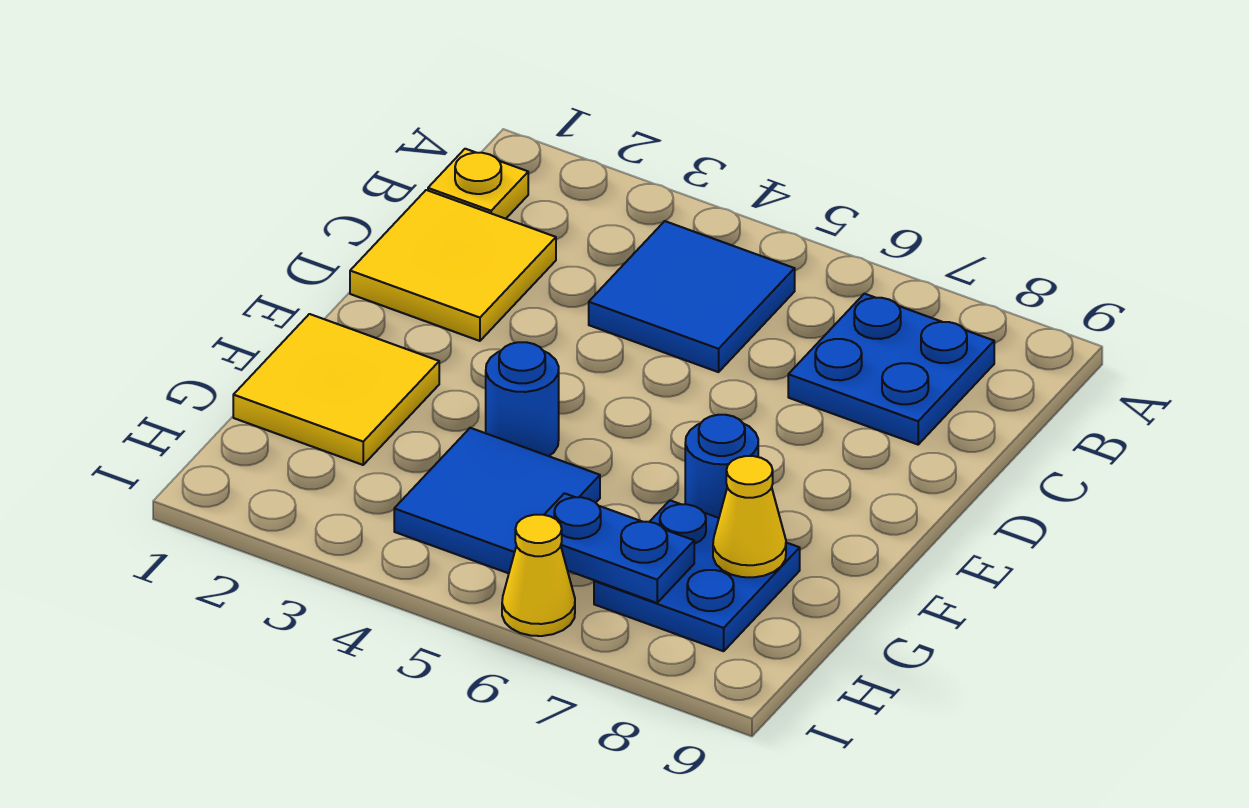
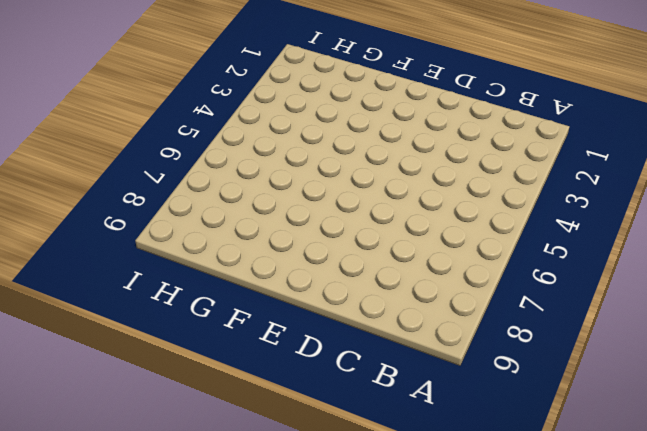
none -> yellow 1x1 plate [428,149,528,219]
none -> blue 2x2 tile [589,221,795,372]
none -> blue 2x2 plate [788,294,994,445]

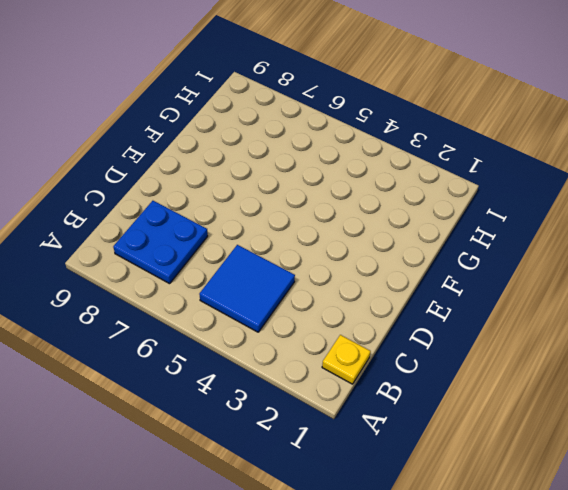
none -> yellow 2x2 tile [350,190,556,341]
none -> yellow 2x2 tile [233,314,439,465]
none -> blue 1x1 round brick [486,342,559,456]

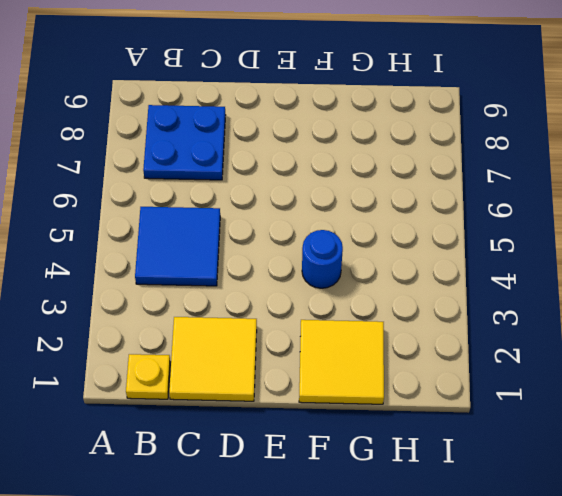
none -> blue 1x1 round brick [685,415,758,518]
none -> blue 2x2 tile [394,428,600,573]
none -> blue 2x2 plate [594,500,800,651]

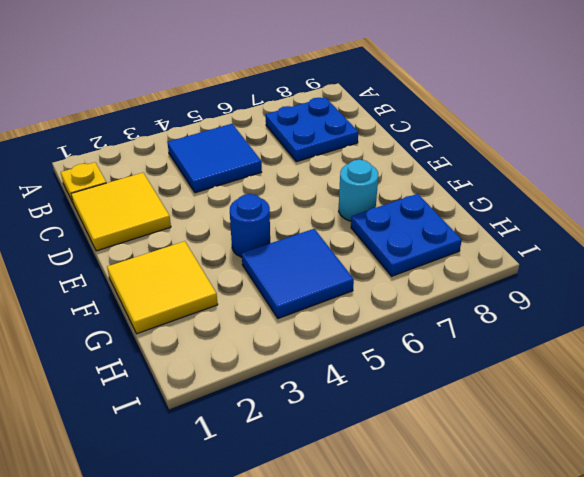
cyan 1x1 round brick [339,160,378,221] -> blue 1x1 round brick [685,415,758,518]
none -> yellow 1x1 cone [502,515,575,636]
none -> yellow 1x1 cone [713,456,786,577]
none -> blue 1x2 plate [544,493,694,603]

